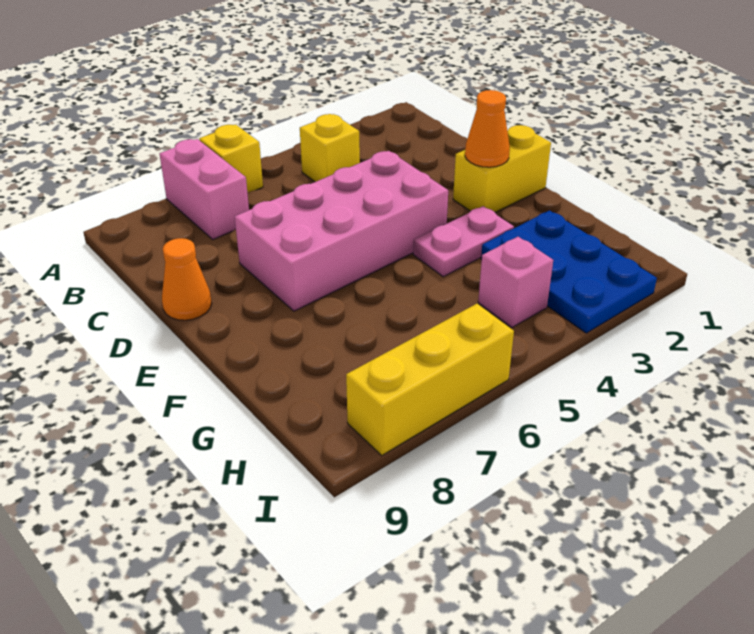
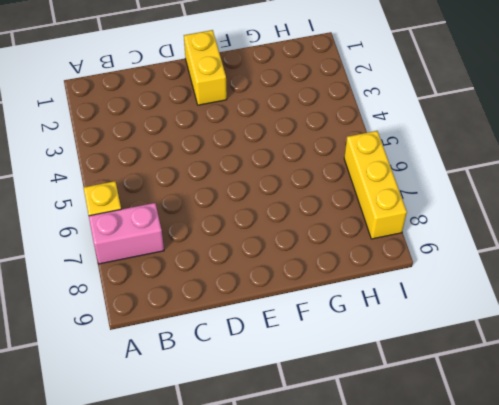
none -> yellow 1x1 brick [300,114,360,182]
none -> pink 2x4 brick [235,151,448,311]

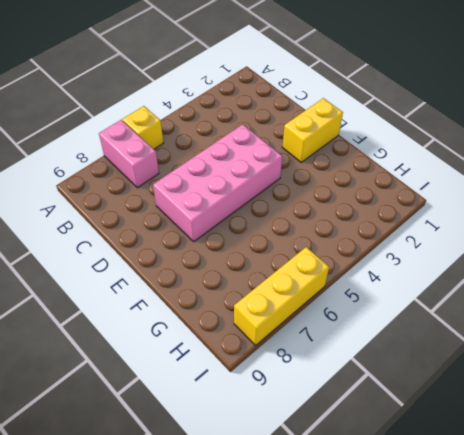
none -> yellow 1x1 brick [300,114,360,182]
none -> orange 1x1 cone [162,238,212,320]

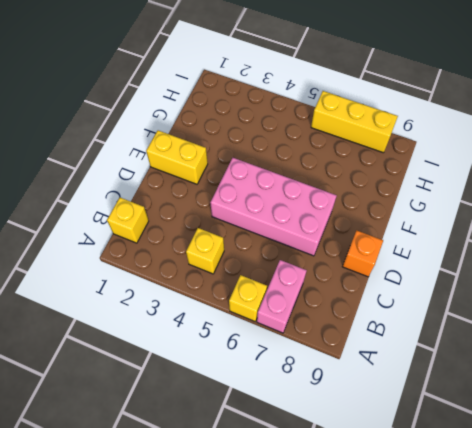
yellow 1x1 brick [107,198,149,243] -> none
orange 1x1 brick [342,231,383,277] -> orange 1x1 cone [162,238,212,320]
none -> pink 1x2 plate [413,206,514,277]
none -> blue 2x3 plate [481,211,657,333]

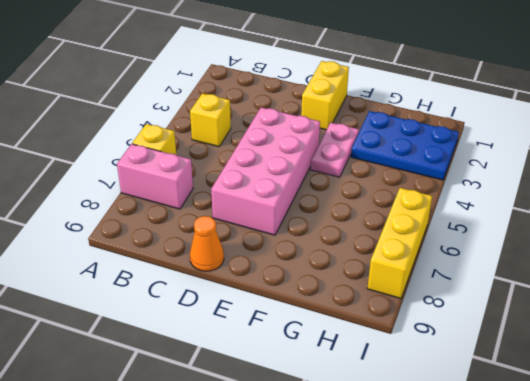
none -> pink 1x1 brick [478,237,553,328]
none -> orange 1x1 cone [465,90,510,167]

